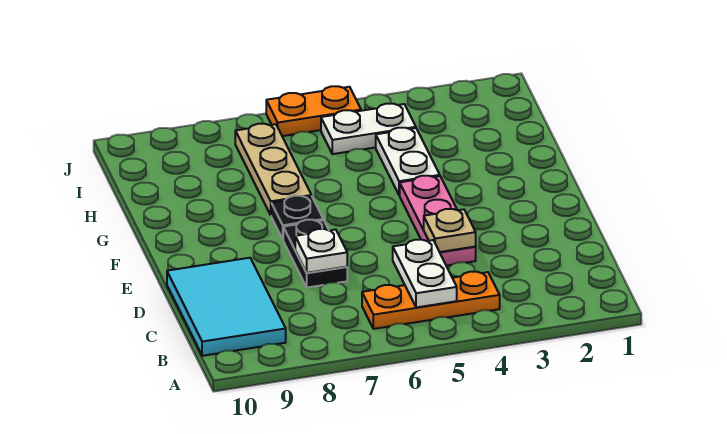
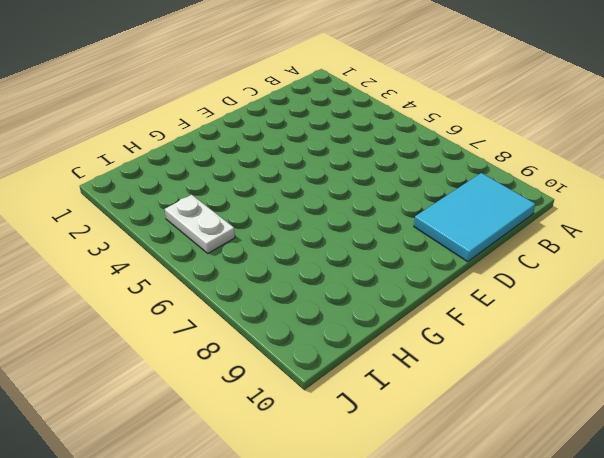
none -> orange 1x3 plate [362,272,500,329]
none -> pink 1x3 plate [400,176,476,266]
none -> black 1x2 plate [283,220,347,288]

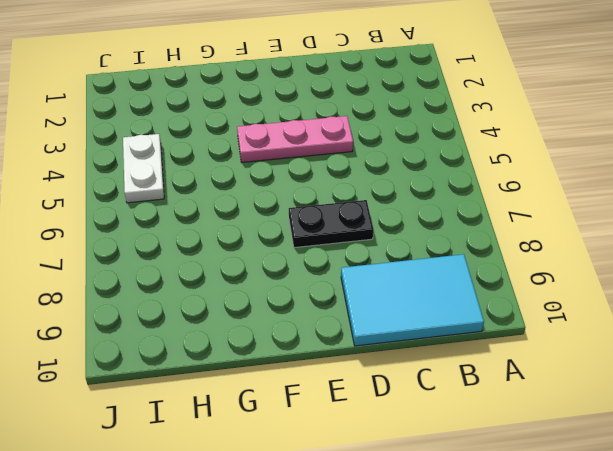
none -> orange 1x3 plate [362,272,500,329]
none -> black 1x1 plate [271,196,323,239]
none -> white 1x2 plate [376,128,440,195]

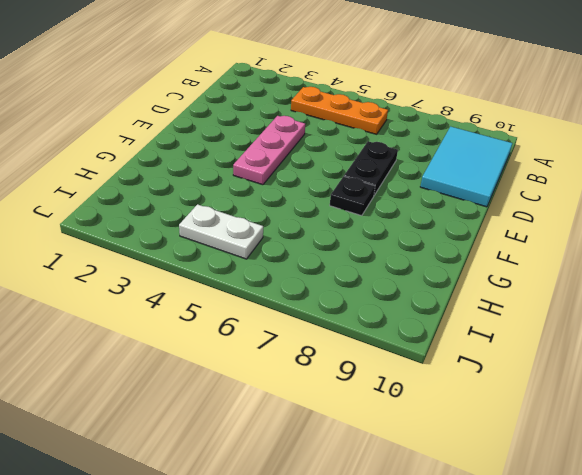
none -> white 1x2 plate [376,128,440,195]
none -> tan 1x3 plate [235,124,311,215]
none -> orange 1x2 plate [266,86,361,136]

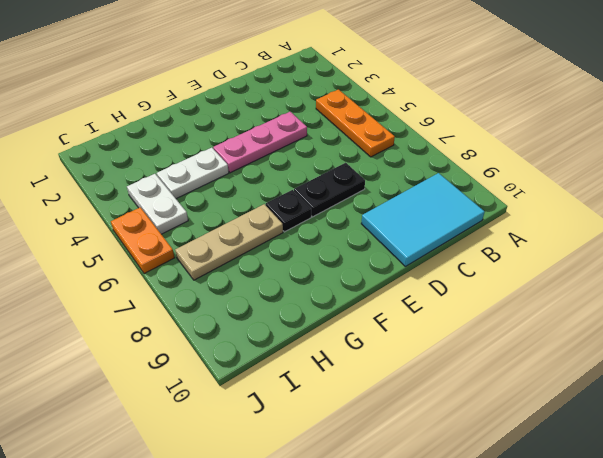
none -> white 1x2 plate [393,240,457,308]
none -> tan 1x1 plate [424,209,476,252]
none -> white 1x1 plate [295,229,347,273]

